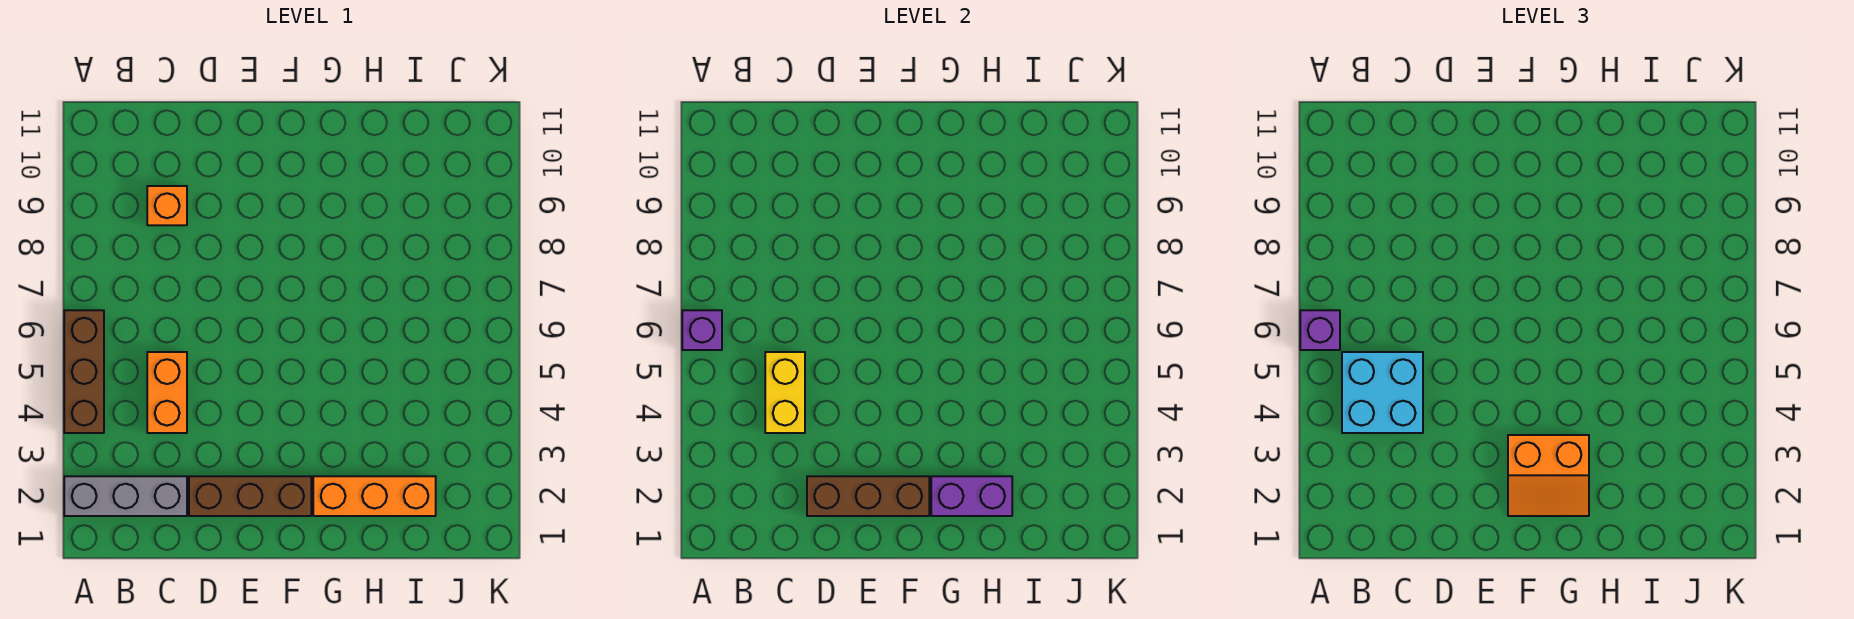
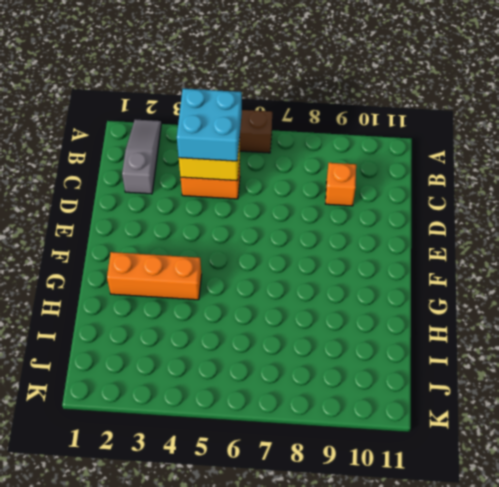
grey 1x3 slope [122,120,161,194] -> grey 1x3 brick [64,476,187,516]
orange 1x3 brick [107,252,201,300] -> orange 1x3 brick turned to [313,476,436,516]
none -> brown 1x3 brick [189,476,311,516]
none -> purple 1x1 brick [682,310,722,350]
none -> brown 1x3 brick [807,476,929,516]

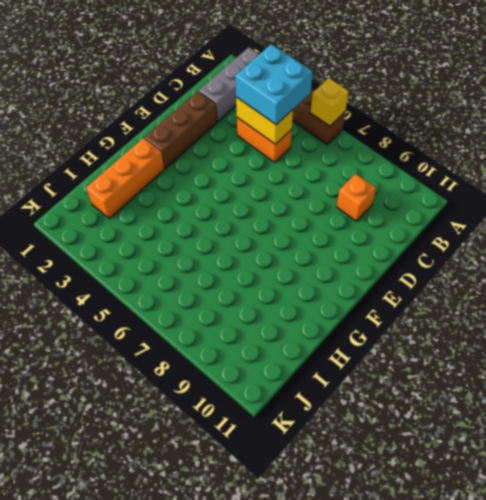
yellow 1x1 brick [311,78,349,126] -> purple 1x1 brick [682,310,722,350]
none -> brown 1x3 brick [807,476,929,516]
none -> purple 1x2 brick [931,476,1012,516]
none -> purple 1x1 brick [1300,310,1340,350]

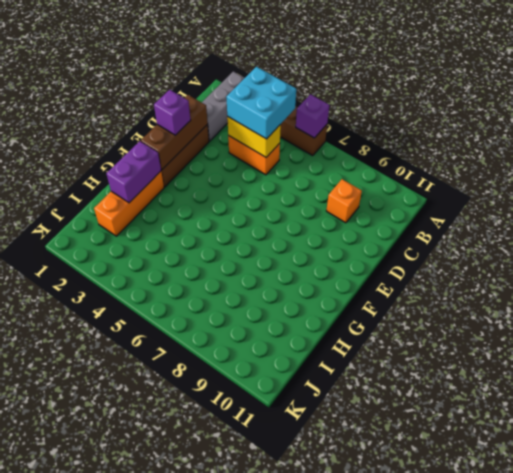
purple 1x1 brick [154,90,191,135] -> purple 1x1 brick moved to [1300,310,1340,350]
none -> orange 2x2 slope [1508,435,1589,516]

